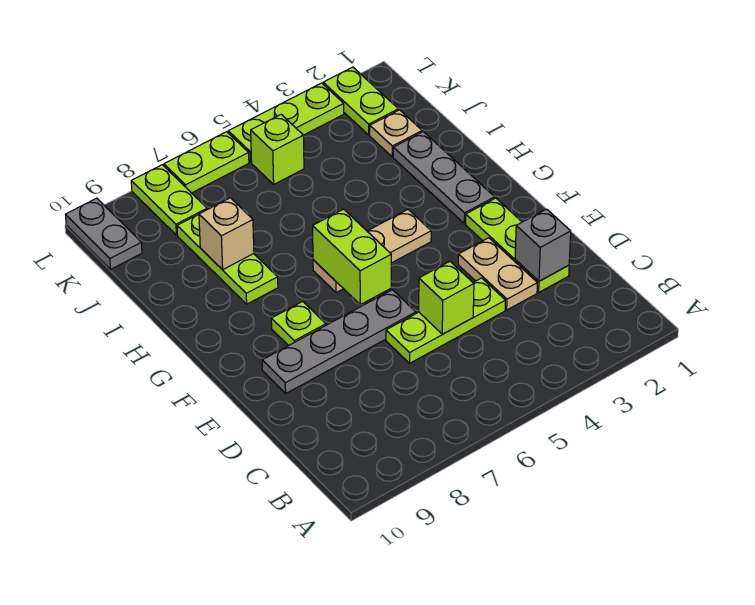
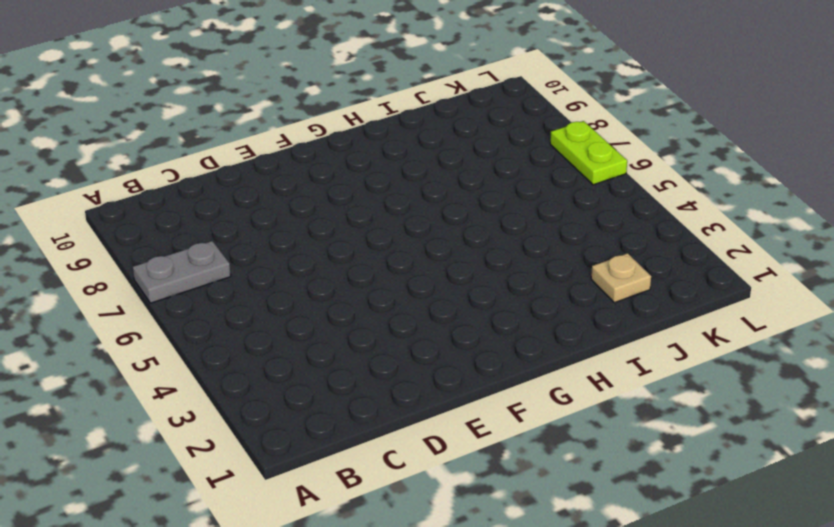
grey 1x2 plate [133,241,231,303] -> grey 1x2 plate moved to [66,198,142,270]
none -> lime 1x3 plate [466,198,569,292]
none -> tan 1x2 plate [458,238,537,310]
none -> lime 1x3 plate [386,278,505,363]

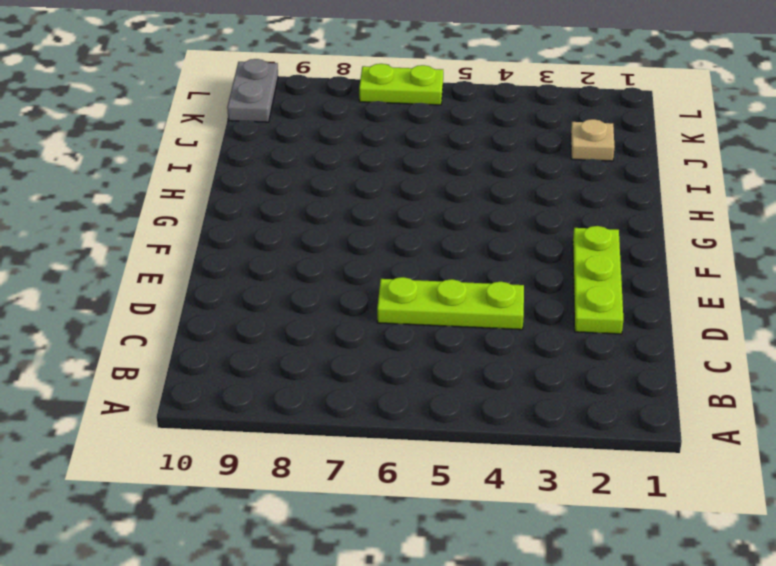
none -> tan 1x2 plate [458,238,537,310]
none -> grey 1x4 plate [262,290,416,393]
none -> lime 1x1 plate [271,301,326,346]

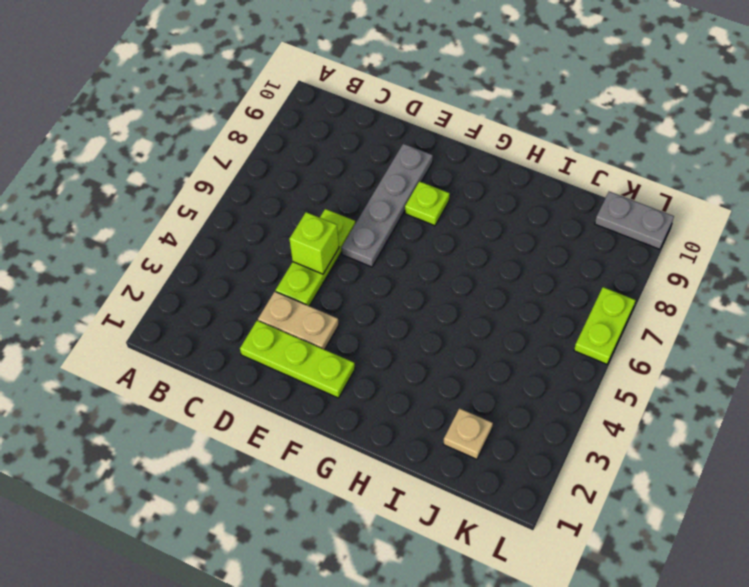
none -> grey 1x3 plate [393,132,495,224]
none -> tan 1x3 plate [313,210,431,293]
none -> lime 1x3 plate [177,214,278,304]

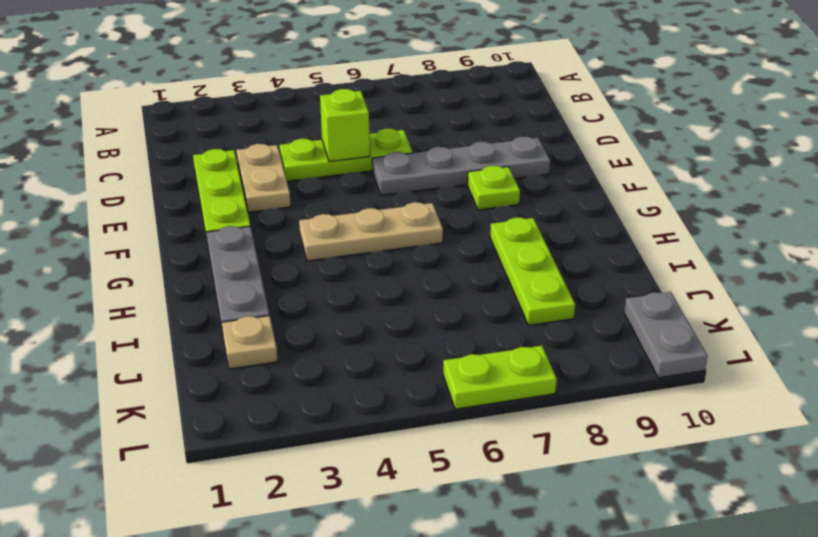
none -> lime 1x2 plate [323,67,398,135]
none -> lime 1x1 brick [251,115,304,184]
none -> lime 1x2 plate [131,165,207,235]

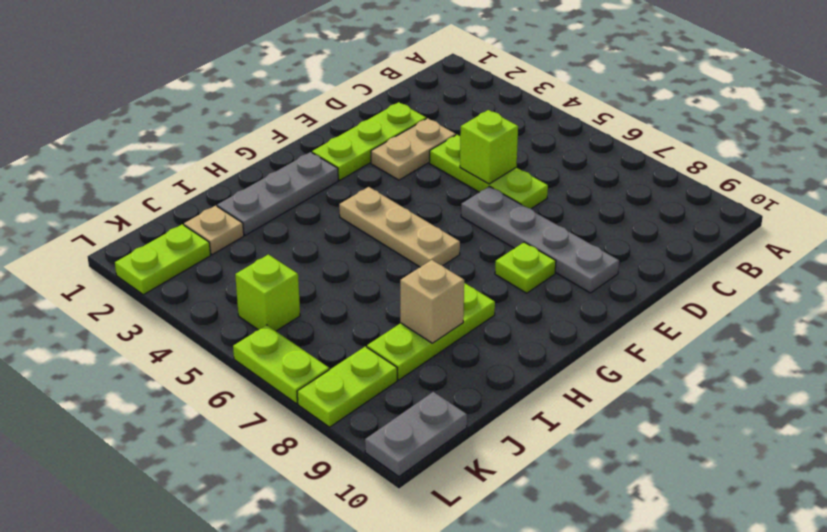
none -> lime 1x3 plate [228,83,344,162]
none -> grey 1x1 brick [515,209,571,281]
none -> lime 1x2 brick [313,209,391,305]

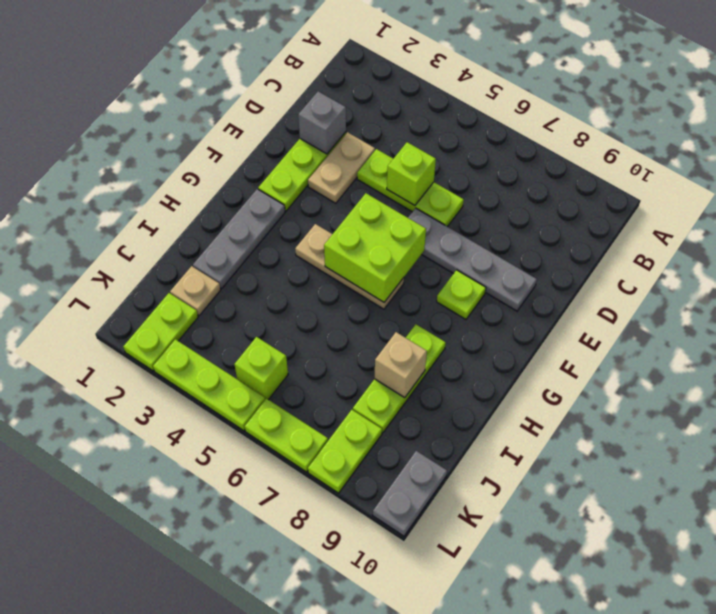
lime 2x2 brick [324,193,426,302] -> lime 1x2 brick [313,209,391,305]

